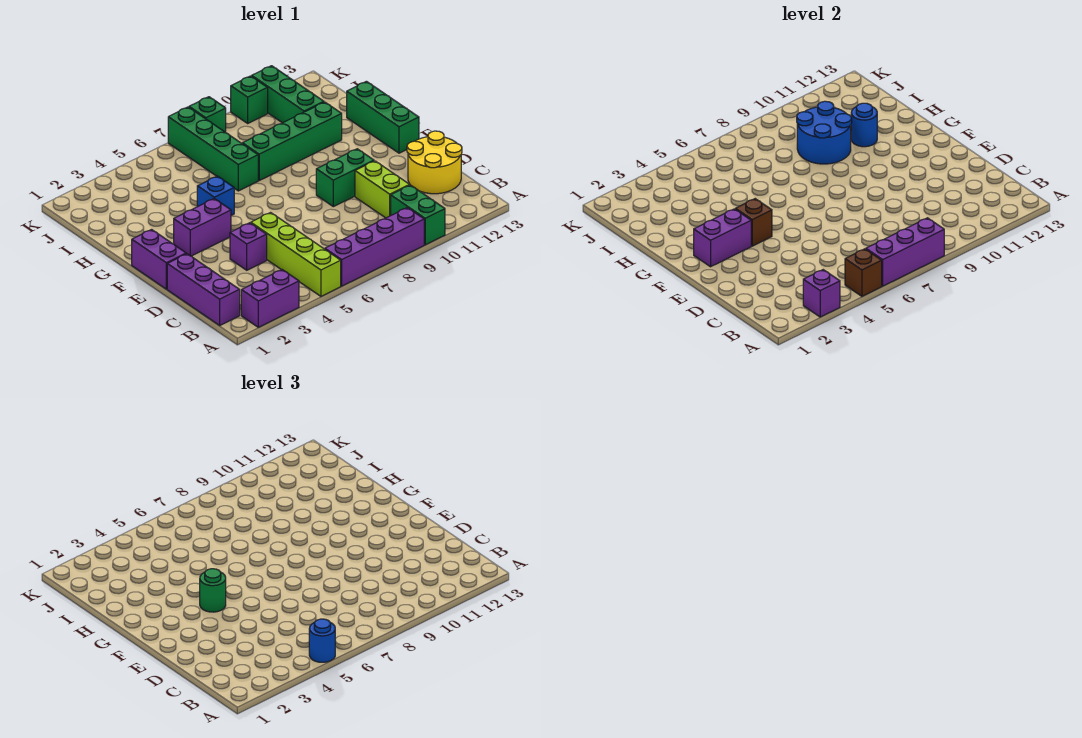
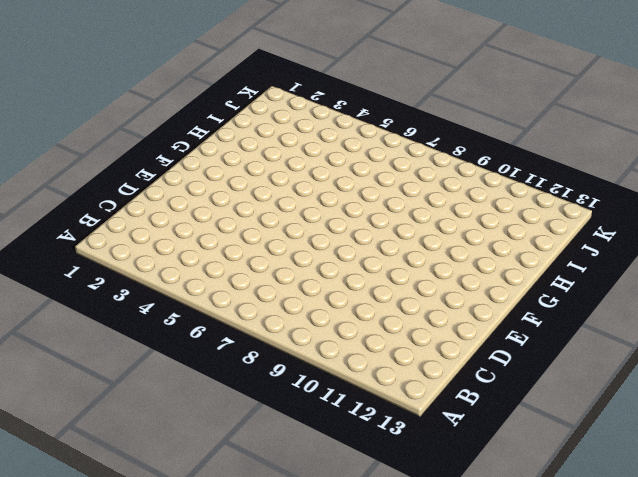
none -> purple 1x2 brick [241,270,299,327]
none -> lime 1x4 brick [251,213,341,296]
none -> purple 1x4 brick [325,208,424,286]

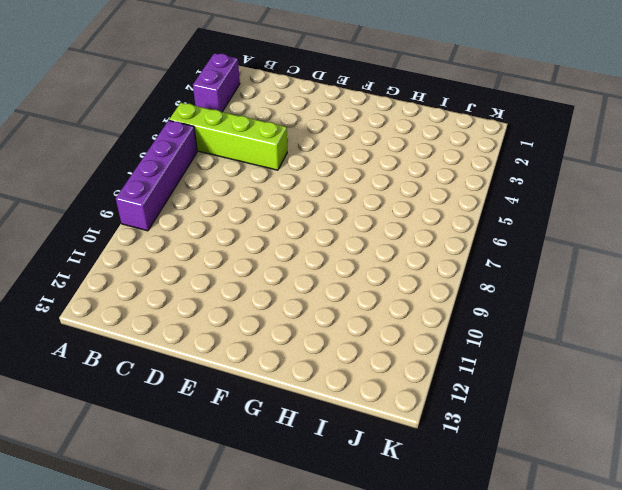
none -> green 1x2 brick [391,185,445,245]
none -> purple 1x3 brick [167,254,240,325]
none -> lime 1x2 brick [355,161,410,218]

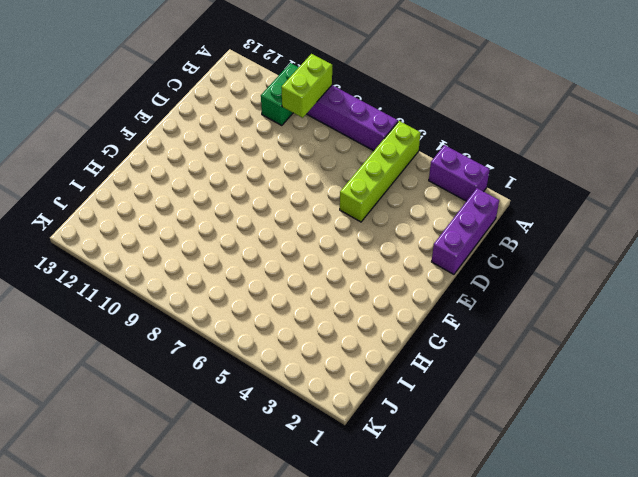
lime 1x2 brick [281,54,332,118] -> lime 1x2 brick moved to [355,161,410,218]
none -> yellow 2x2 round brick [407,131,462,194]
none -> purple 1x1 brick [230,223,267,270]
none -> purple 1x2 brick [132,230,186,289]

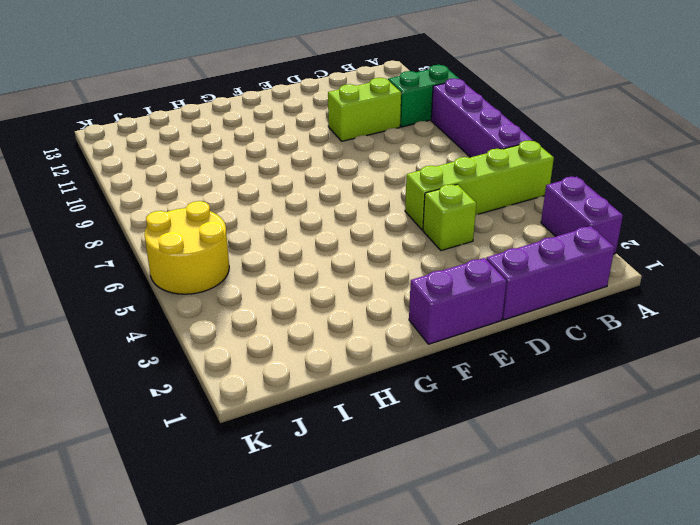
lime 1x1 brick [423,184,476,251] -> purple 1x1 brick [230,223,267,270]
yellow 2x2 round brick [144,201,229,294] -> yellow 2x2 round brick moved to [407,131,462,194]
none -> green 1x2 brick [316,149,374,207]
none -> purple 1x2 brick [174,199,231,256]
none -> green 1x3 brick [347,81,419,153]

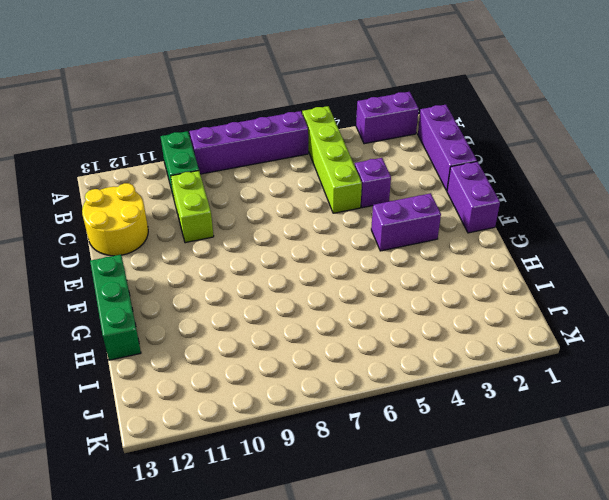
none -> green 1x2 brick [316,149,374,207]
none -> blue 1x1 brick [197,176,234,215]
none -> green 1x4 brick [168,107,258,191]

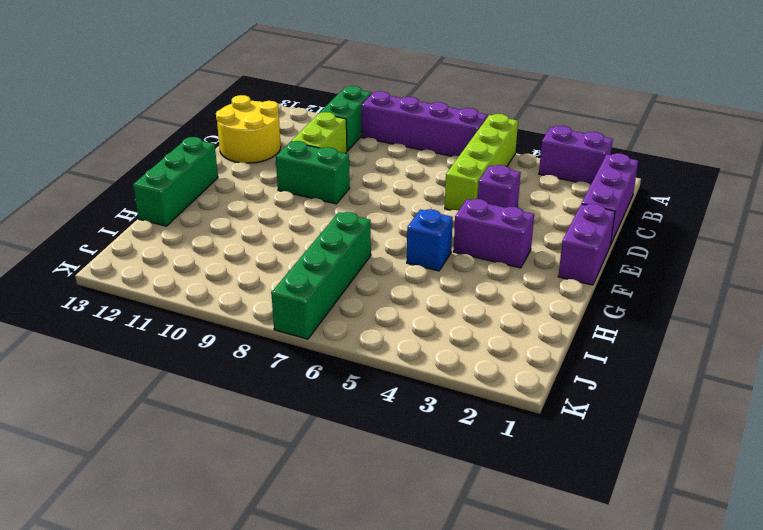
none -> green 1x4 brick [242,102,342,180]
none -> green 1x3 brick [252,66,324,123]
none -> green 1x1 brick [189,97,226,132]

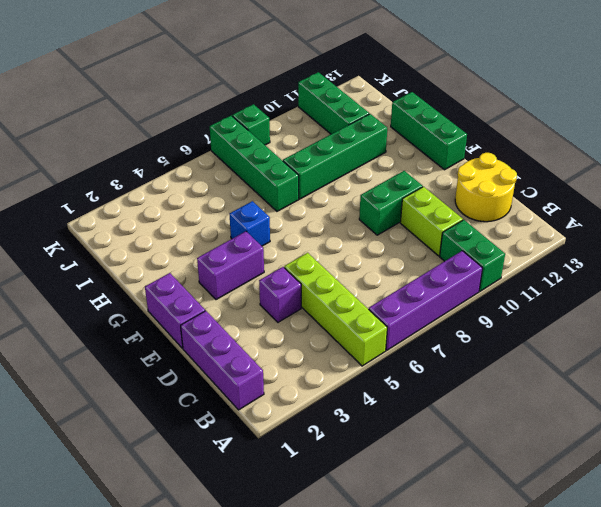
none -> purple 1x2 brick [241,270,299,327]
none -> green 1x1 brick [231,76,268,123]
none -> purple 1x1 brick [803,270,840,317]

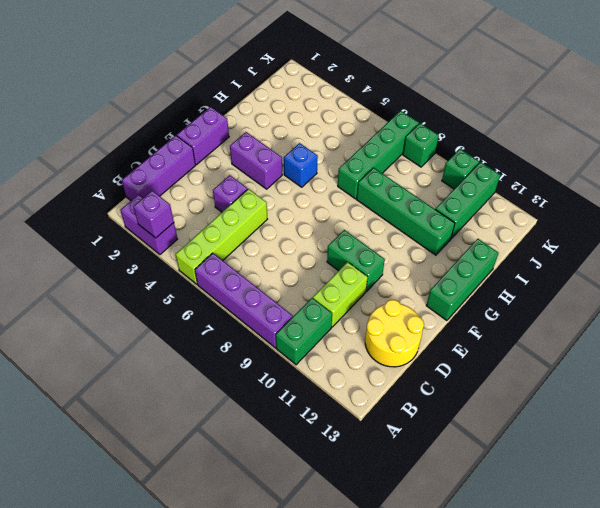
none -> brown 1x1 brick [845,249,882,296]
none -> purple 1x3 brick [866,218,944,286]
none -> purple 1x2 brick [694,209,751,267]

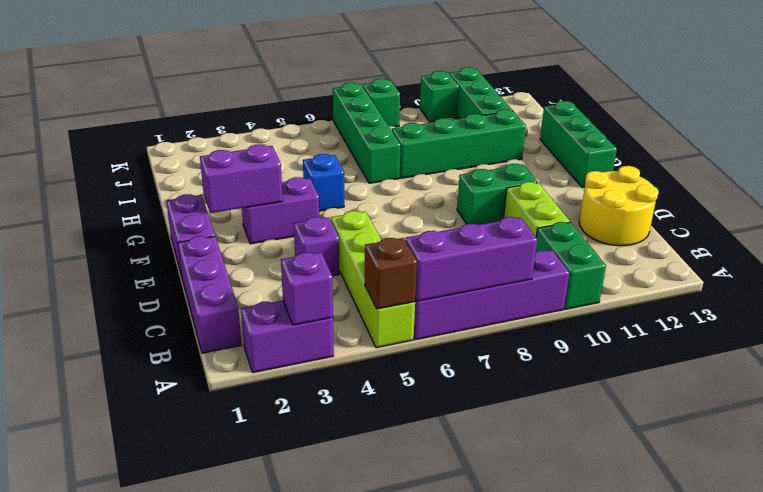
none -> brown 1x1 brick [735,199,772,246]
none -> blue 2x2 round brick [797,101,852,164]
none -> blue 1x1 round brick [851,103,877,147]

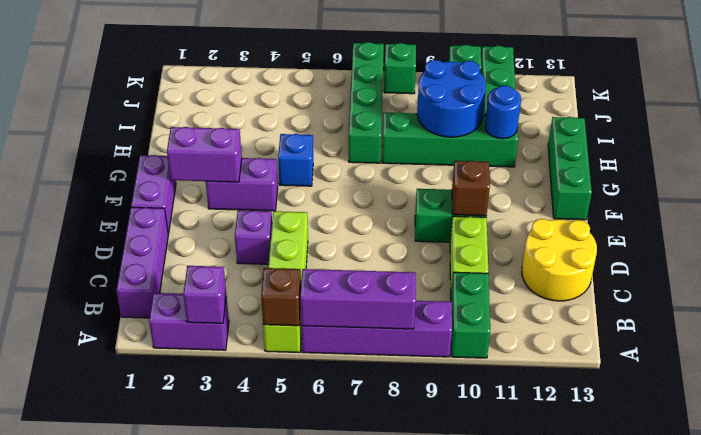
brown 1x1 brick [452,161,490,216] -> brown 1x1 brick moved to [735,199,772,246]
none -> blue 1x1 round brick [309,619,335,662]
none -> green 1x1 round brick [200,569,226,612]

